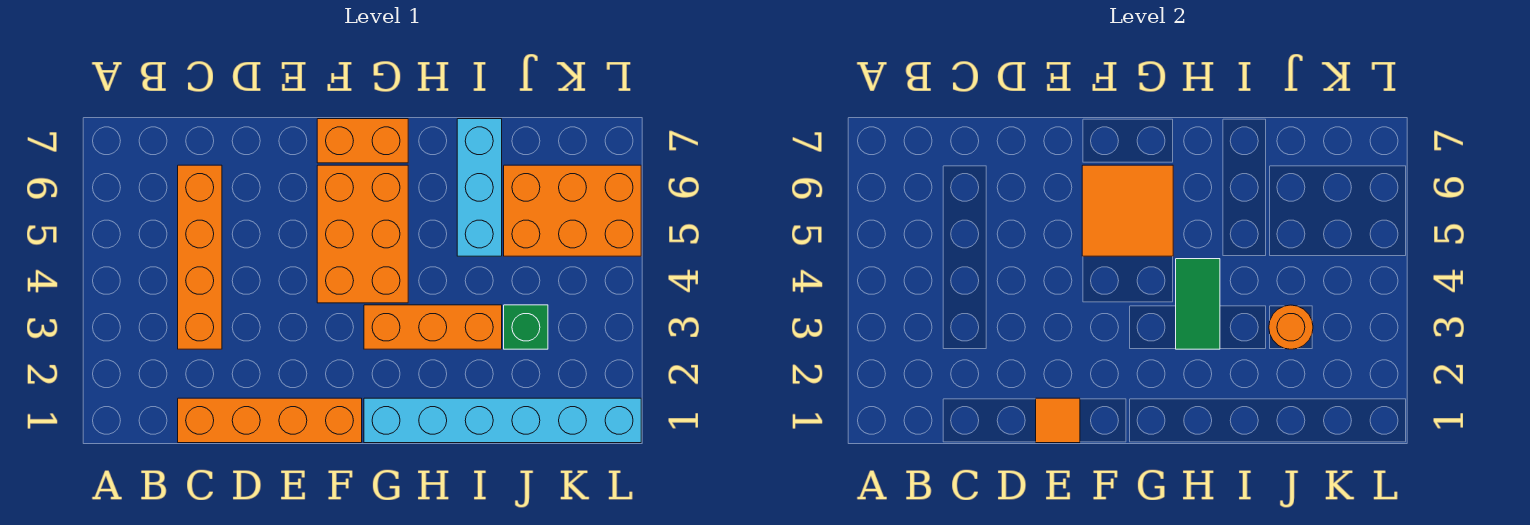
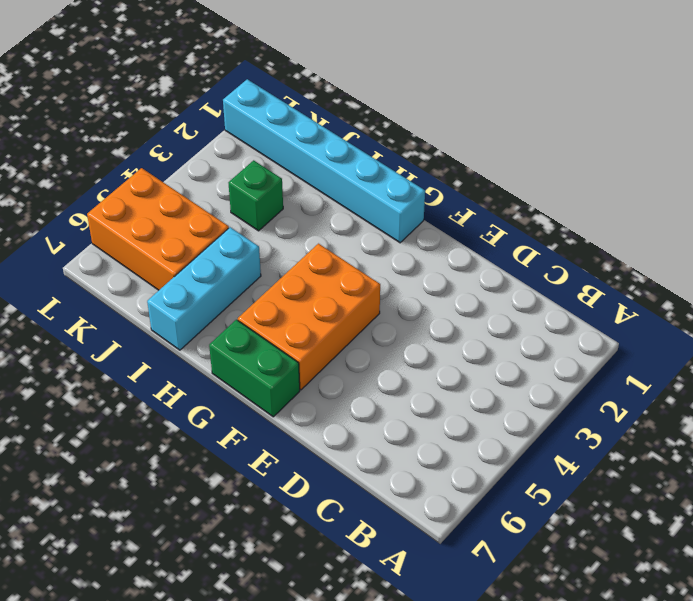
green 1x2 brick [209,320,300,417] -> orange 1x2 brick [317,119,408,163]
none -> orange 1x4 brick [178,398,362,443]
none -> orange 1x4 brick [178,165,222,349]
none -> orange 1x3 brick [364,305,502,349]

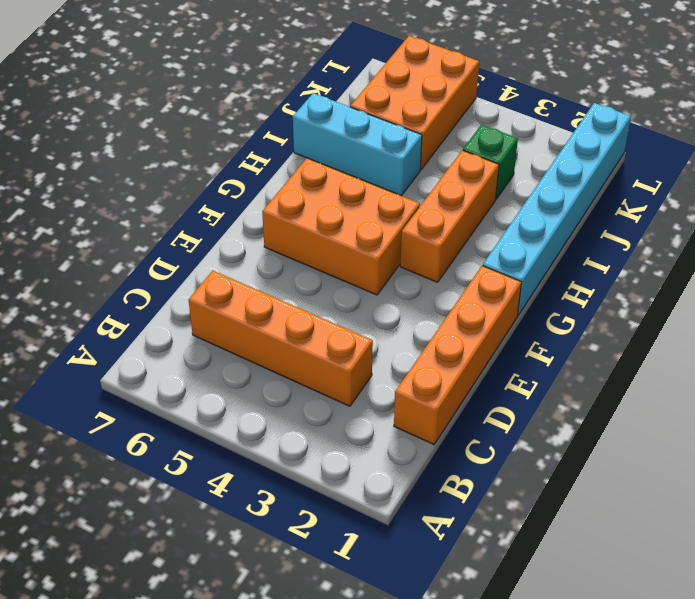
none -> orange 1x2 brick [317,119,408,163]
none -> orange 1x1 tile [1036,398,1080,443]
none -> orange 2x2 tile [1082,165,1173,256]

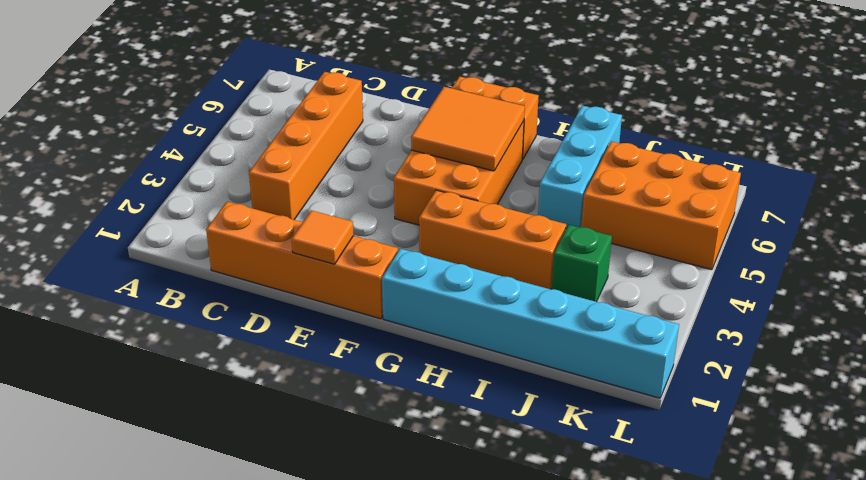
none -> green 1x2 tile [1176,259,1220,349]
none -> orange 1x1 round brick [1269,305,1313,349]

